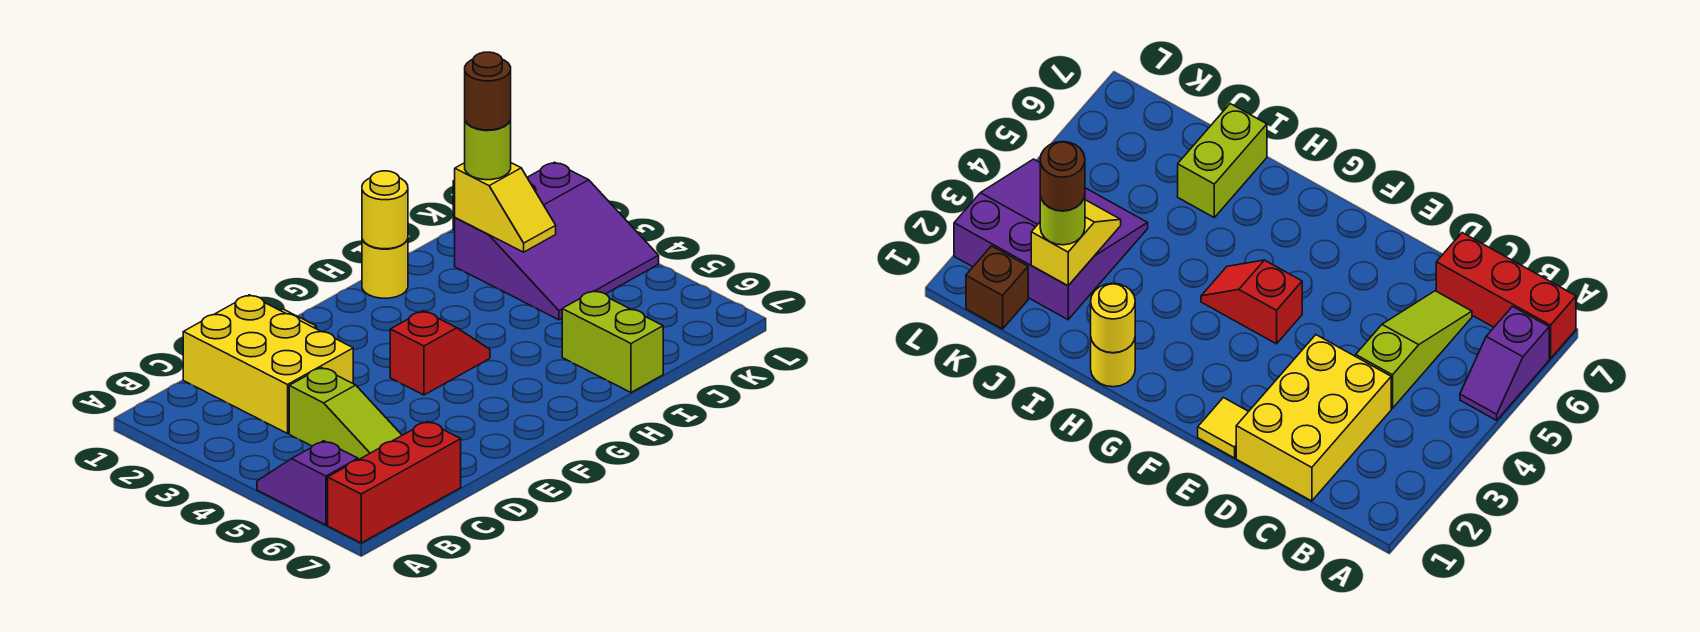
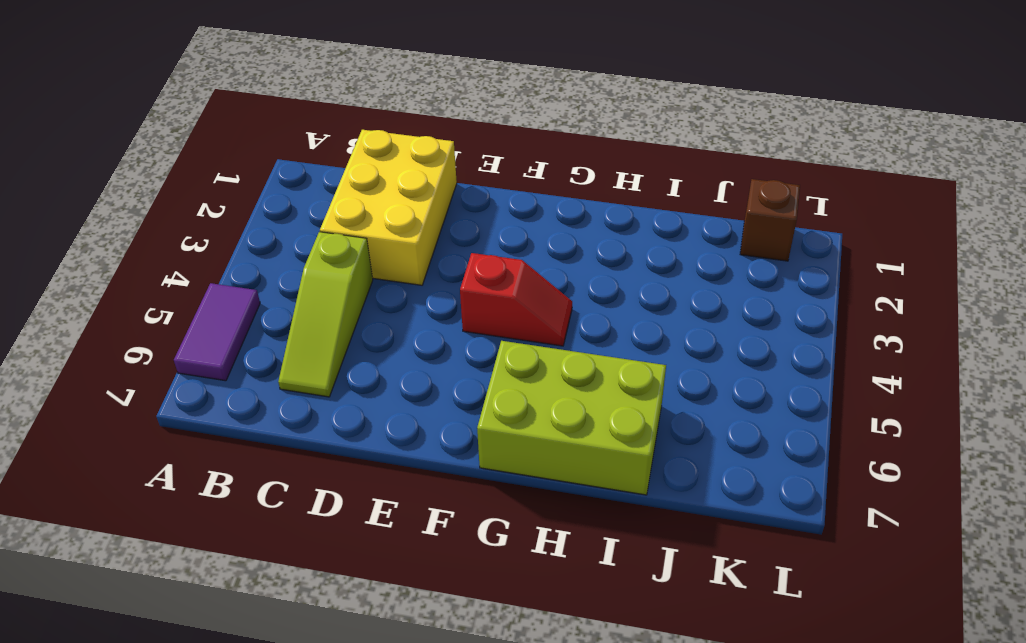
purple 1x2 tile [174,283,260,381] -> purple 1x2 slope [257,441,358,525]
lime 2x3 brick [477,341,666,495] -> lime 1x2 brick [562,291,663,392]
none -> red 1x3 brick [328,422,461,543]
none -> yellow 1x1 tile [1198,398,1249,458]
none -> yellow 1x1 round brick [362,239,408,298]

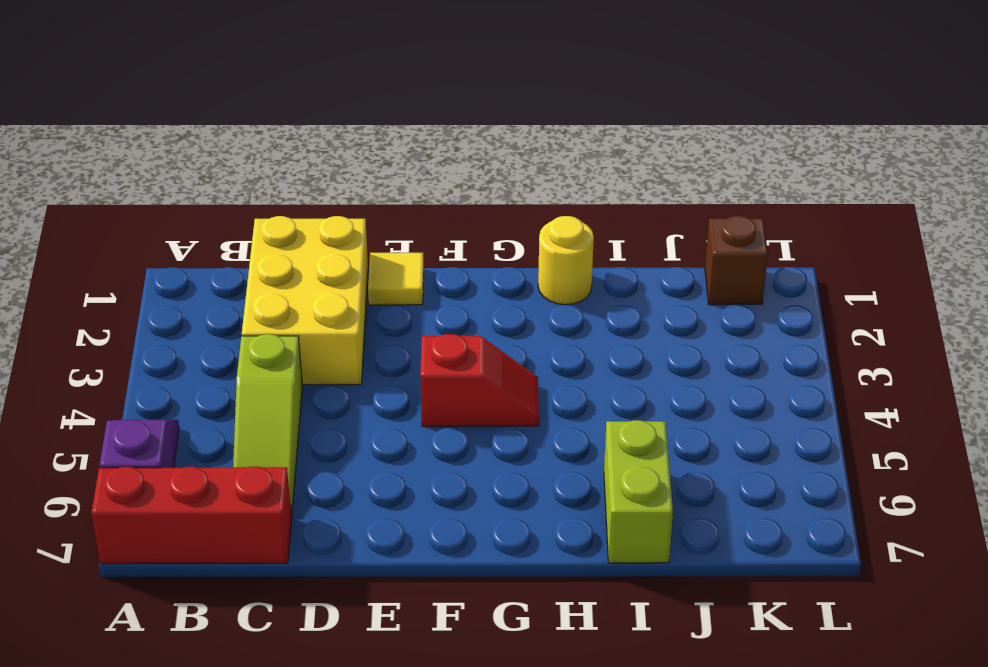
none -> purple 3x3 slope [455,162,659,320]
none -> yellow 1x1 round brick [362,171,408,249]
none -> yellow 1x2 slope [455,163,556,252]

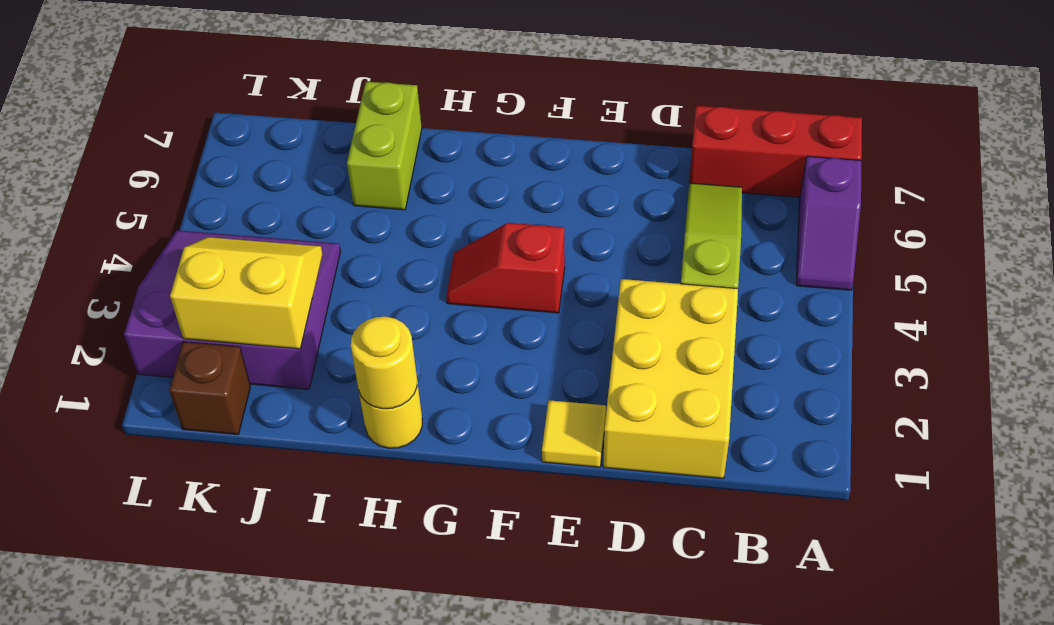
yellow 2x2 slope [170,237,323,349] -> yellow 1x2 slope [455,163,556,252]
none -> lime 1x1 round brick [465,120,511,180]
none -> brown 1x1 round brick [465,52,511,130]

